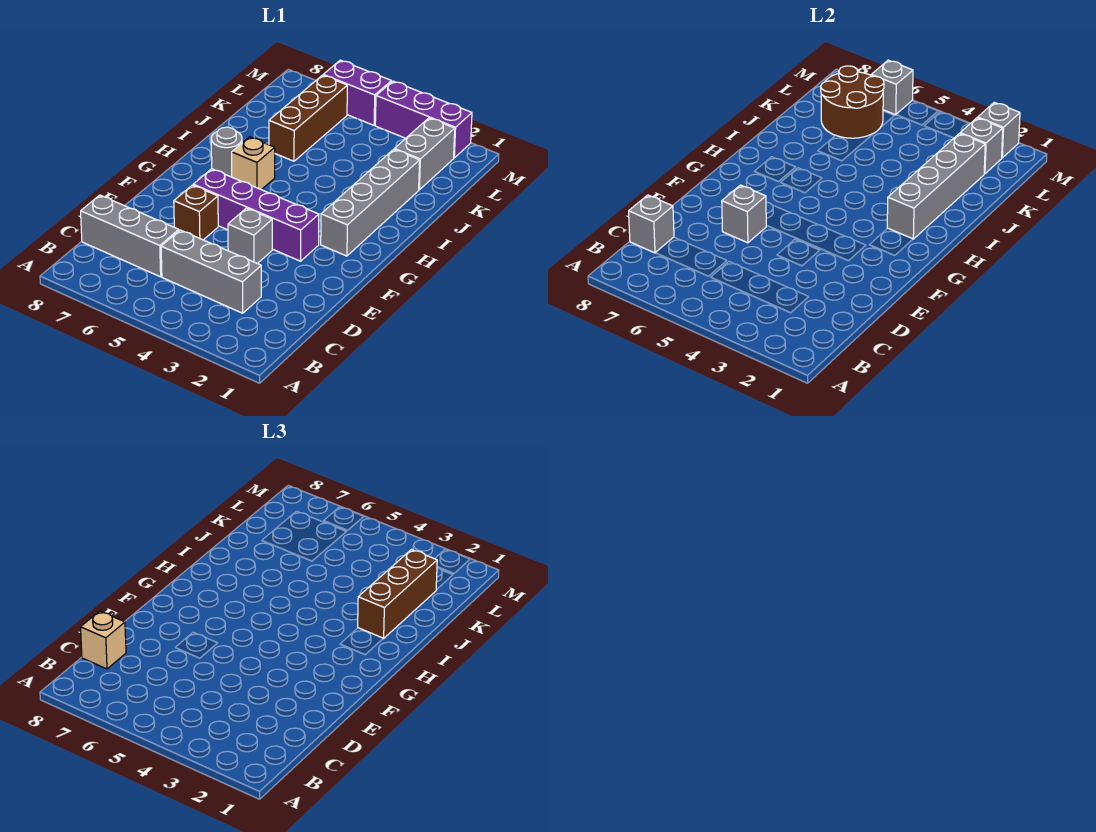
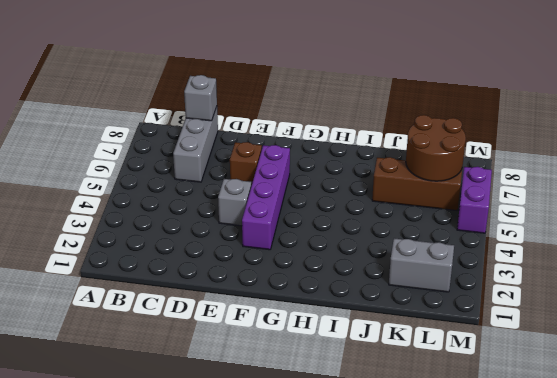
none -> grey 1x3 brick [161,230,261,313]
none -> grey 1x4 brick [321,149,420,256]
none -> tan 1x1 brick [232,137,275,190]

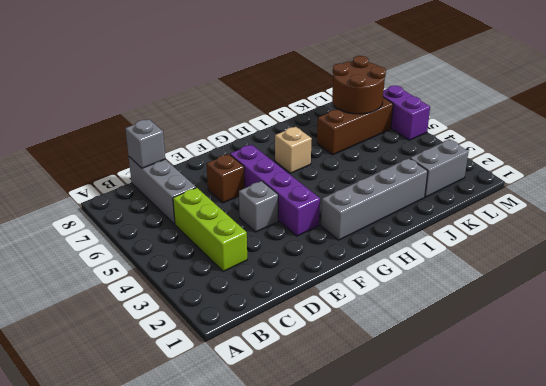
lime 1x3 brick [173,188,247,271] -> grey 1x3 brick [161,230,261,313]
none -> grey 1x1 round brick [211,127,242,177]
none -> purple 1x3 brick [375,81,472,158]
none -> grey 1x1 brick [722,185,766,243]

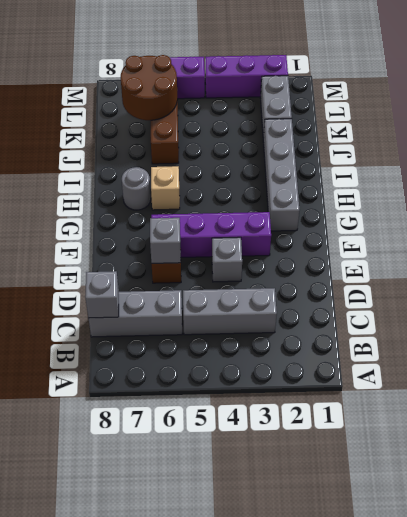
none -> grey 1x4 brick [887,134,985,239]
none -> grey 1x1 brick [960,118,1003,174]
none -> grey 1x1 brick [978,102,1020,158]

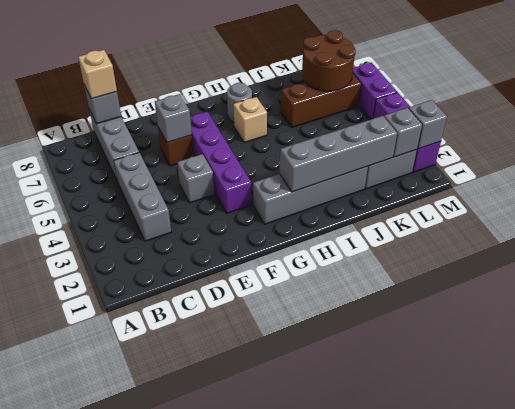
none -> grey 1x1 brick [871,60,913,115]
none -> brown 1x3 brick [358,550,437,639]

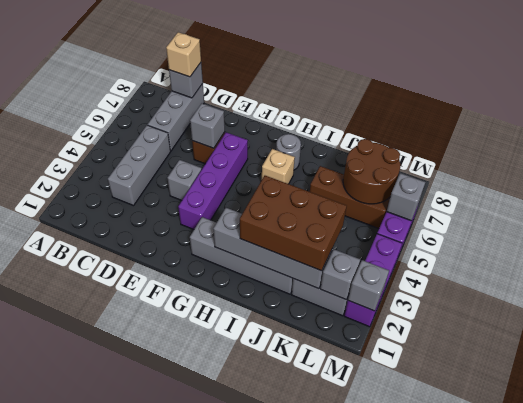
brown 2x3 brick [240,176,347,271] -> brown 1x3 brick [358,550,437,639]

